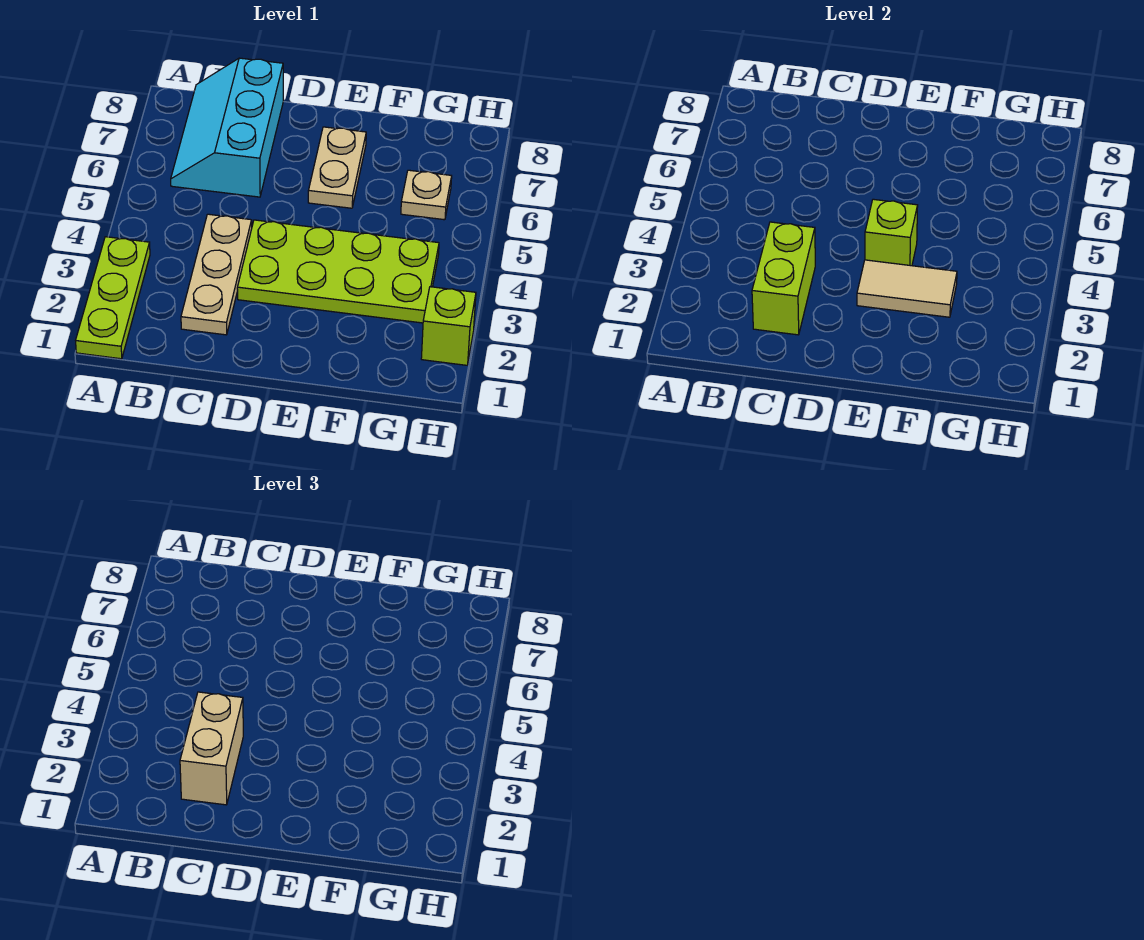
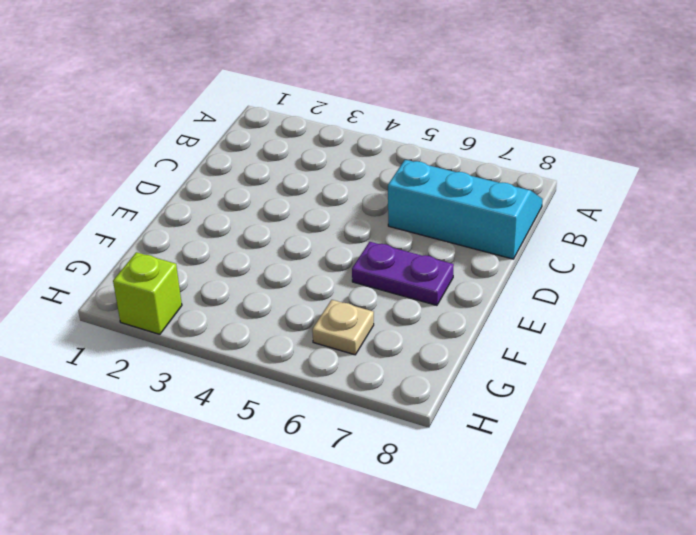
purple 1x2 plate [352,242,454,305] -> tan 1x2 plate [308,127,366,208]
none -> lime 1x3 plate [76,237,150,359]
none -> tan 1x3 plate [181,214,252,335]

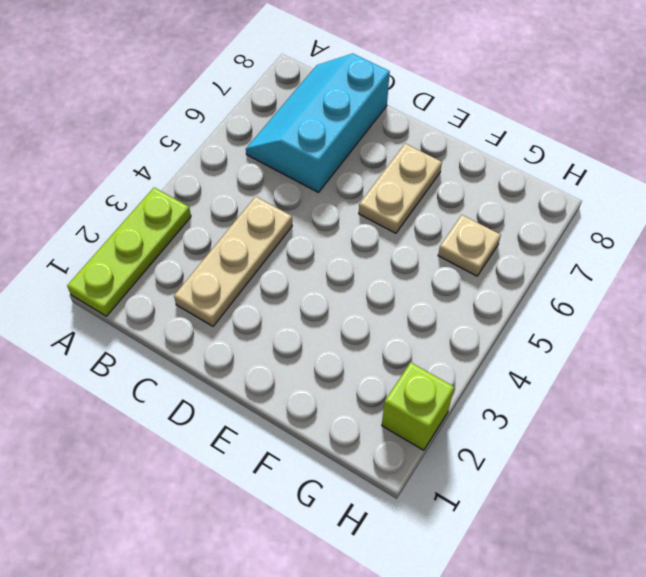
none -> lime 2x4 plate [237,220,439,323]
none -> lime 1x2 brick [752,222,815,335]

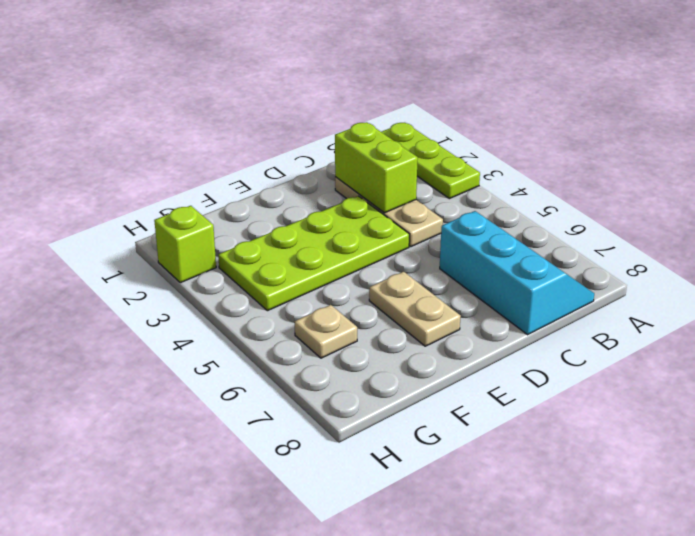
none -> tan 1x2 tile [857,260,957,317]
none -> lime 1x1 brick [865,199,918,266]

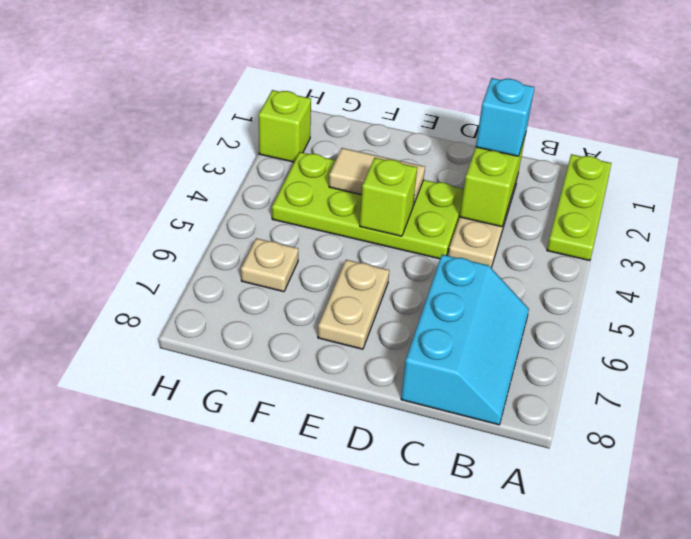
cyan 1x1 brick [476,78,534,156] -> tan 1x2 brick [180,692,243,805]

